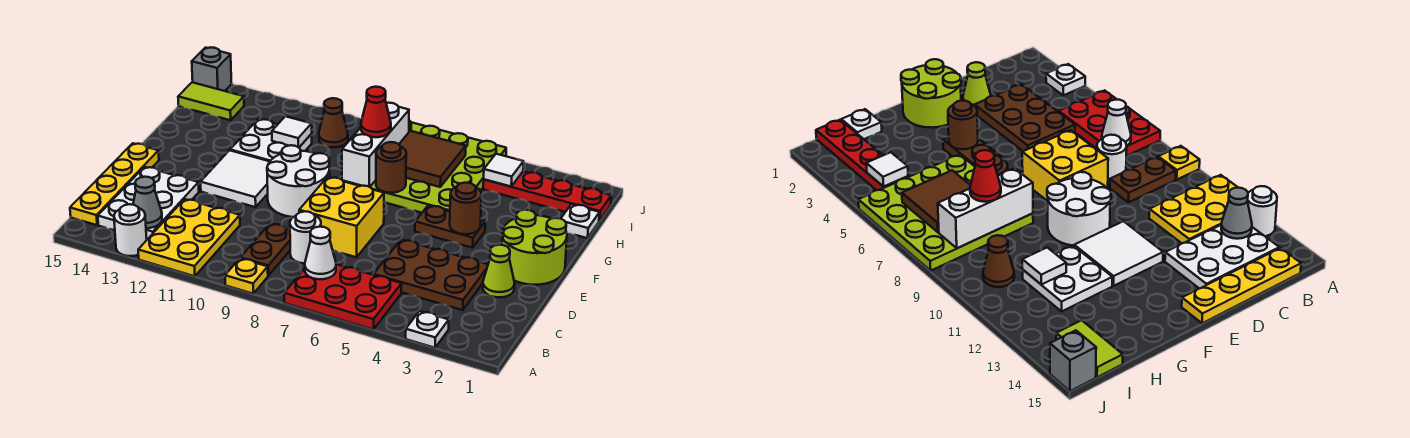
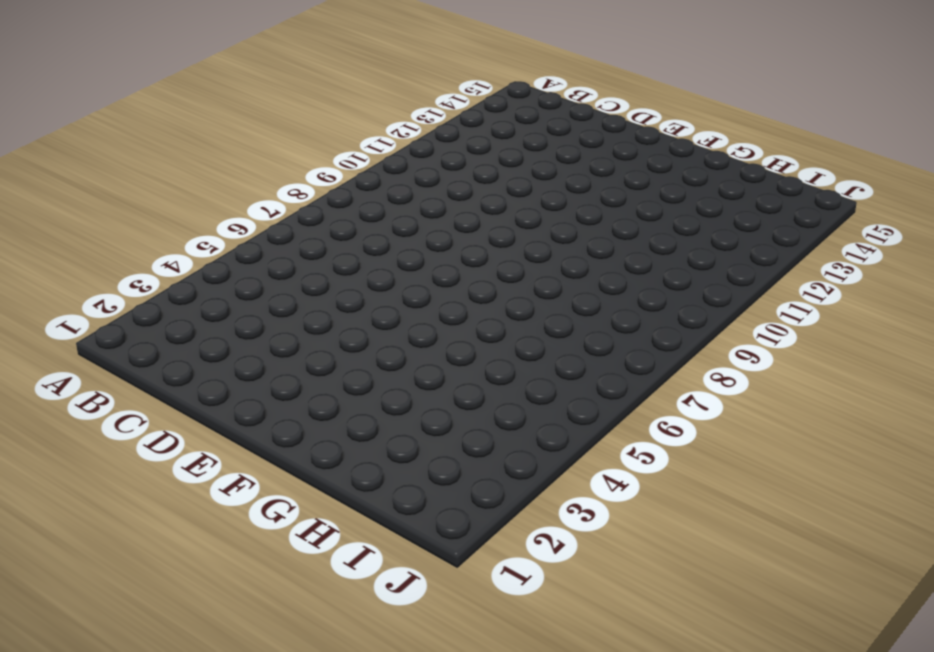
none -> white 1x1 plate [406,311,449,348]
none -> red 2x3 plate [284,264,402,329]
none -> yellow 1x1 plate [225,258,268,294]
none -> yellow 2x3 plate [138,199,240,276]

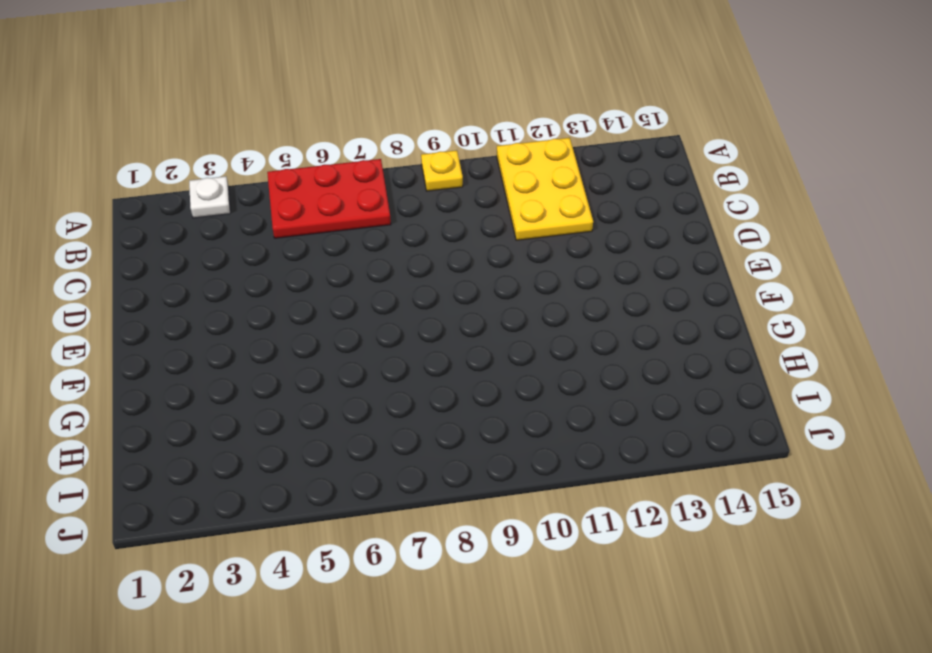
none -> white 1x1 round brick [114,204,147,256]
none -> brown 1x2 plate [241,224,290,276]
none -> white 2x3 plate [98,167,199,239]
none -> yellow 1x4 plate [70,143,159,225]

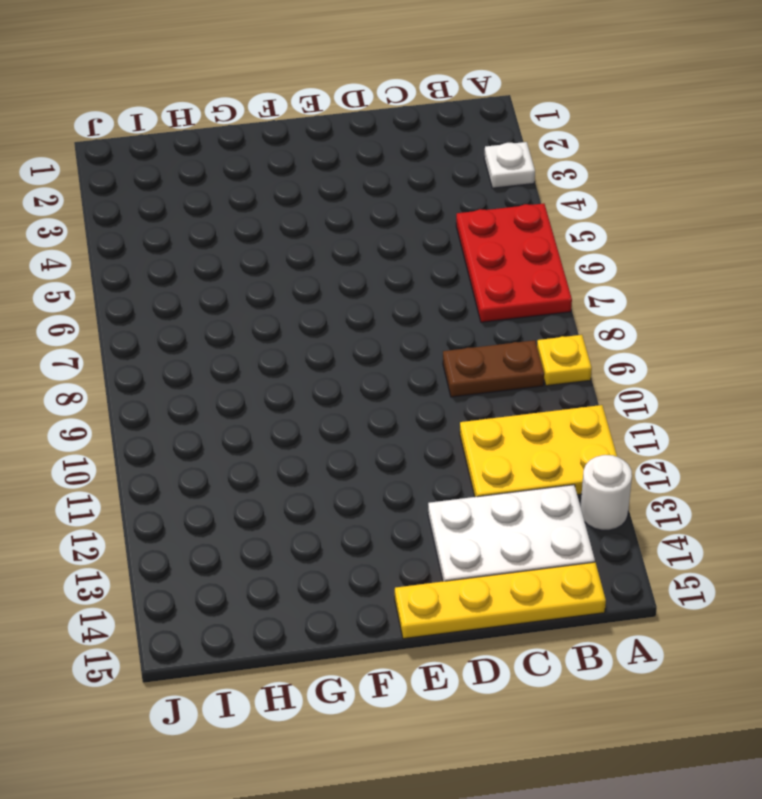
none -> brown 2x3 plate [374,240,488,310]
none -> white 1x1 round brick [290,211,321,263]
none -> lime 1x1 cone [483,245,515,297]
none -> yellow 2x2 brick [299,177,384,257]

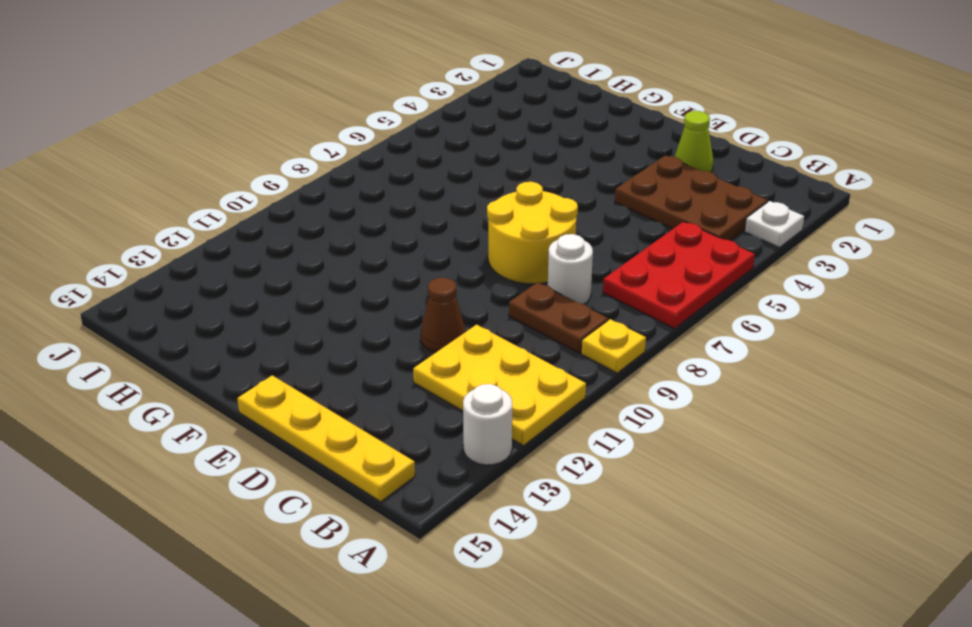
brown 2x3 plate [615,155,768,241] -> brown 2x3 plate turned to [374,240,488,310]
yellow 2x2 round brick [487,182,578,284] -> yellow 2x2 brick [299,177,384,257]
brown 1x1 cone [421,278,465,352] -> brown 1x1 cone moved to [319,98,348,147]
none -> white 2x3 plate [98,167,199,239]
none -> lime 2x2 round brick [502,210,567,285]
none -> white 2x2 round brick [267,145,330,217]
none -> white 2x2 tile [201,150,270,207]

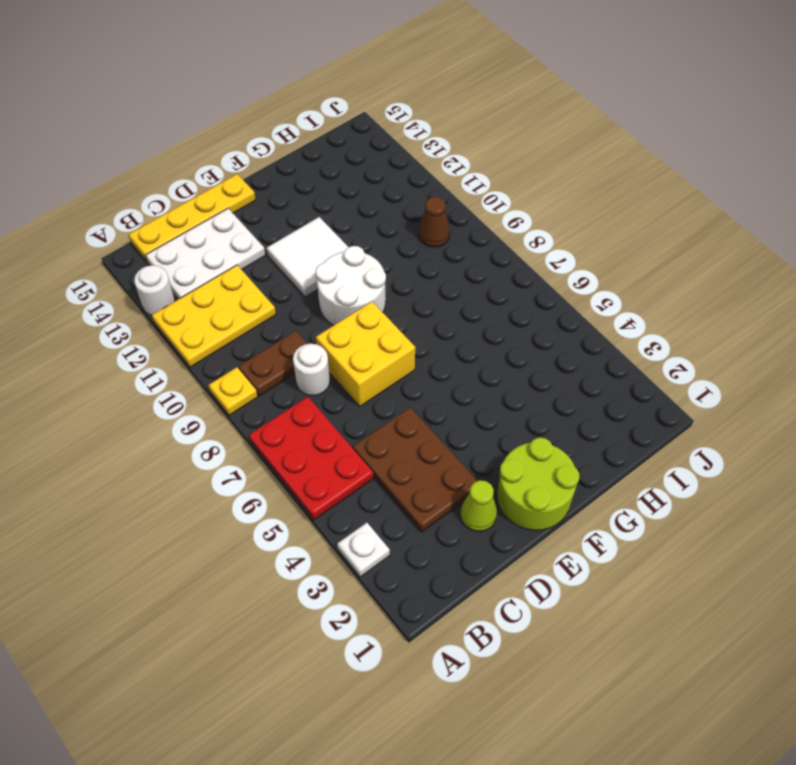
none -> brown 1x2 plate [415,206,485,248]
none -> lime 4x4 plate [344,120,506,213]
none -> white 2x2 plate [230,119,312,161]
none -> white 1x1 plate [561,204,600,238]

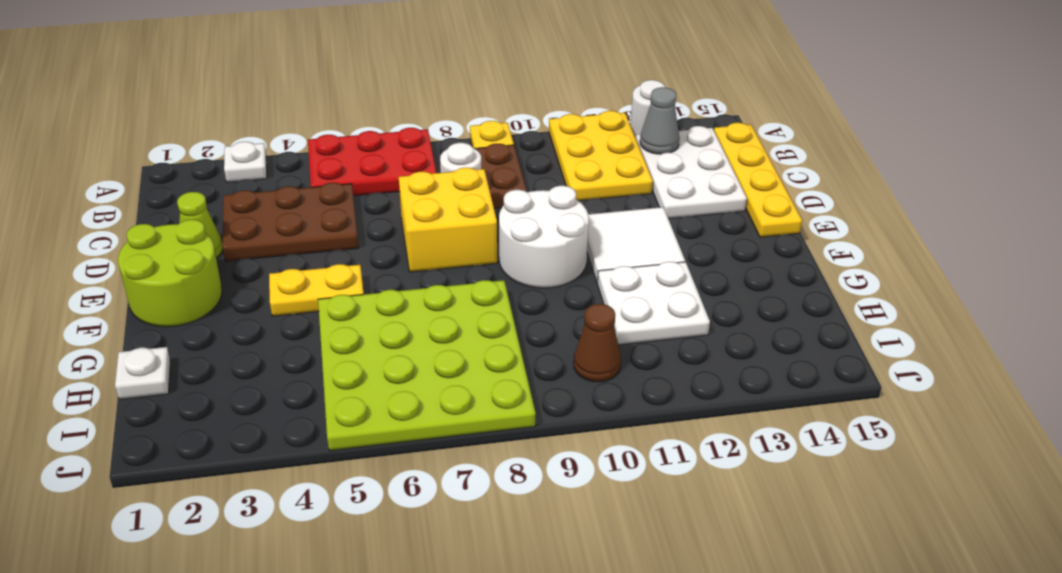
yellow 1x2 plate [269,264,364,316] -> brown 1x2 plate [415,206,485,248]
none -> red 1x4 plate [483,172,611,221]
none -> lime 1x2 tile [178,82,244,120]
none -> grey 1x1 brick [192,47,232,91]
none -> white 1x1 cone [305,227,336,279]

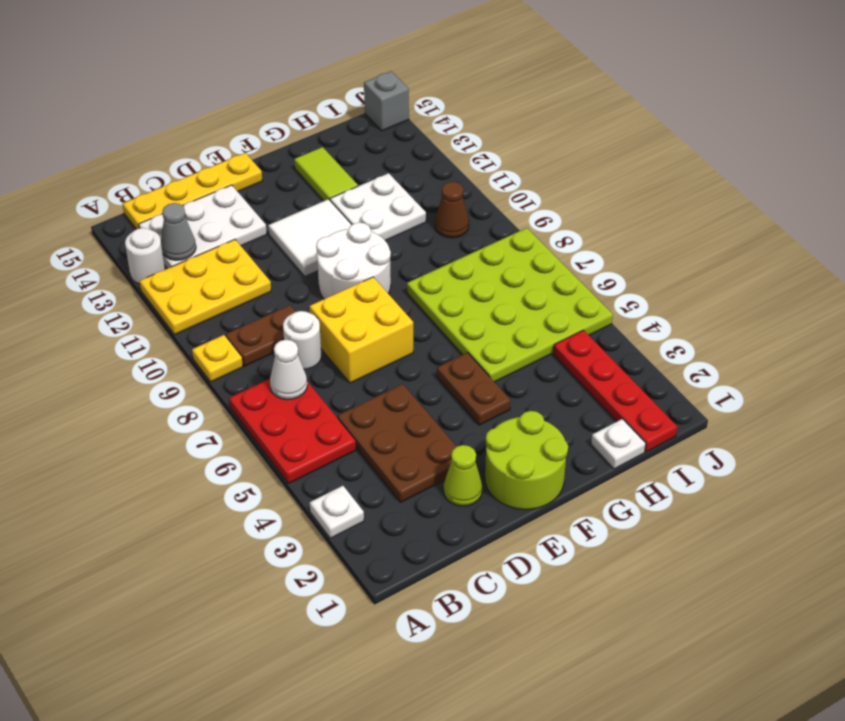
lime 1x2 tile [294,147,358,201] -> lime 1x2 tile moved to [178,82,244,120]
none -> brown 1x1 round brick [450,183,481,234]
none -> brown 1x1 round brick [376,142,406,193]
none -> white 1x3 brick [342,103,409,187]
none -> brown 2x2 tile [399,131,466,187]

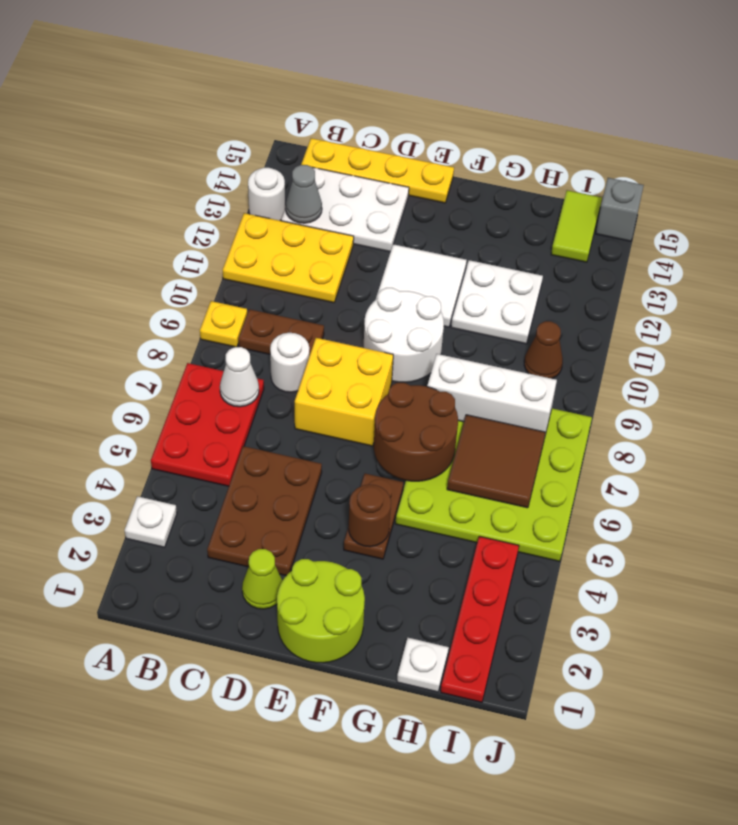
brown 2x2 round brick [374,383,458,481] -> brown 1x1 round brick [376,142,406,193]
none -> white 1x1 tile [272,116,312,147]
none -> white 1x1 tile [484,154,524,187]
none -> red 1x1 cone [361,87,391,137]

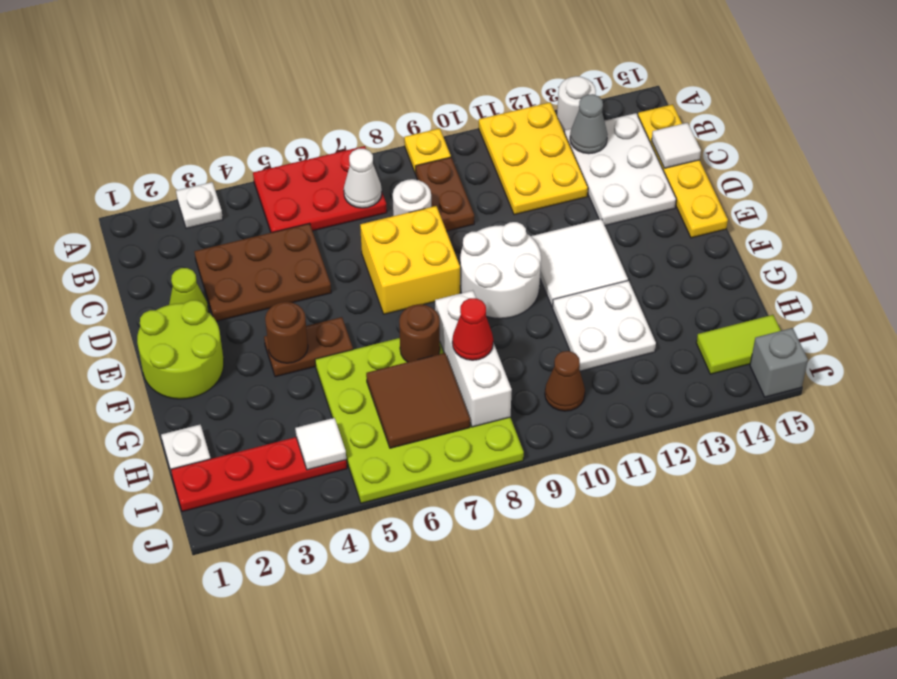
white 1x1 tile [652,123,701,168] -> white 1x1 tile moved to [272,116,312,147]

